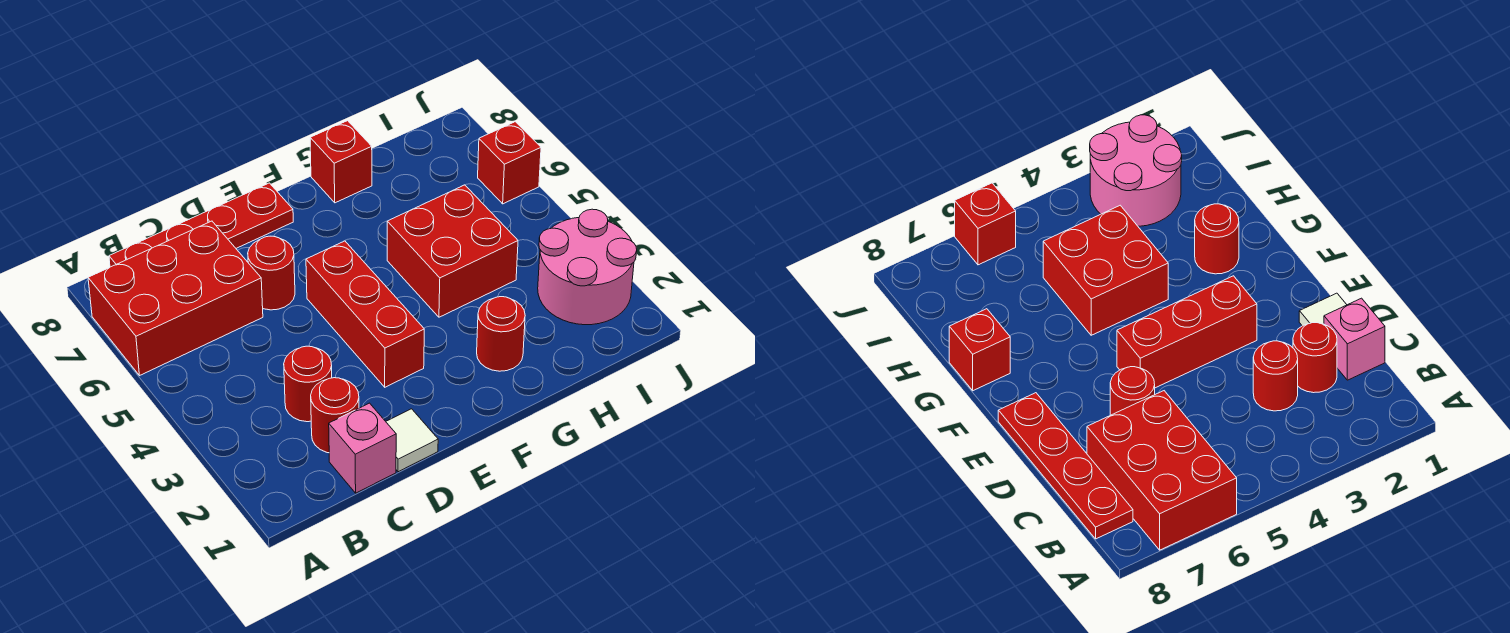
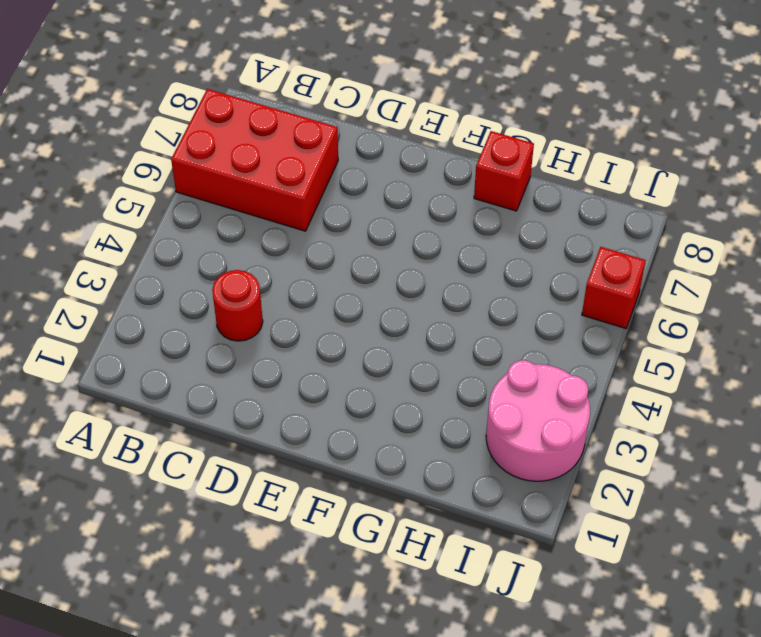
none -> red 1x4 plate [109,183,293,267]
none -> pink 1x1 brick [329,403,396,493]
none -> red 1x1 round brick [311,378,359,453]

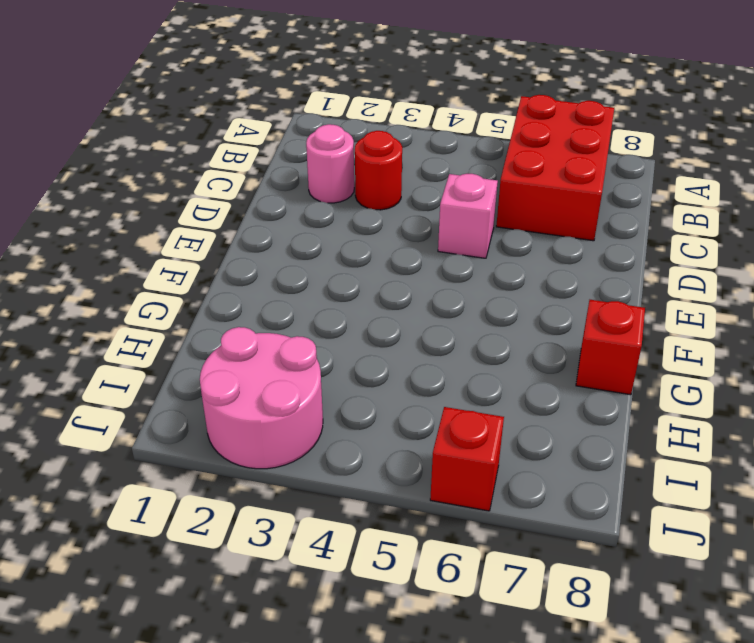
pink 1x1 round brick [306,124,354,203] -> red 1x1 round brick [311,378,359,453]
pink 1x1 brick [438,174,498,258] -> pink 1x1 brick moved to [329,403,396,493]
none -> red 1x4 plate [109,183,293,267]
none -> white 1x1 tile [386,409,438,472]
none -> red 1x1 round brick [248,236,295,310]

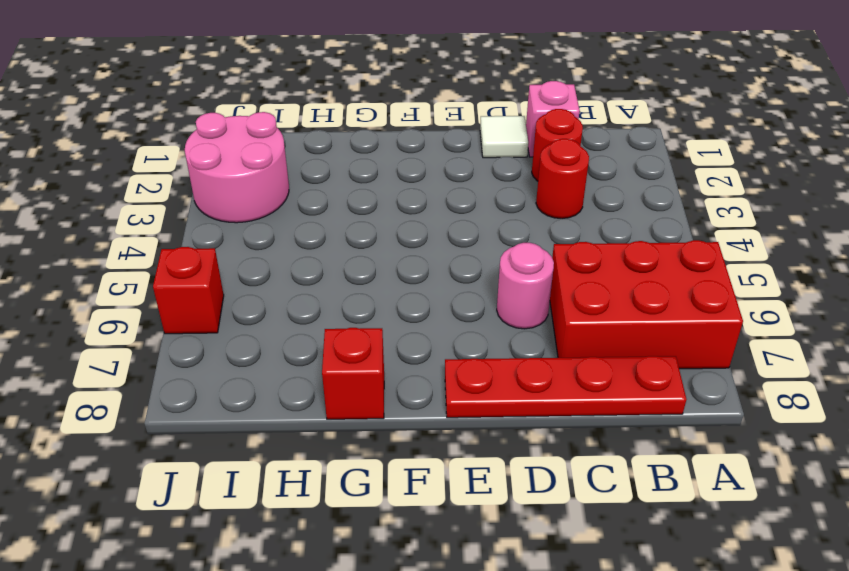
pink 1x1 round brick [497,243,554,329] -> red 1x1 round brick [248,236,295,310]
none -> red 1x3 brick [306,241,424,387]
none -> red 1x1 round brick [477,297,525,371]
none -> red 2x2 brick [387,185,518,317]

